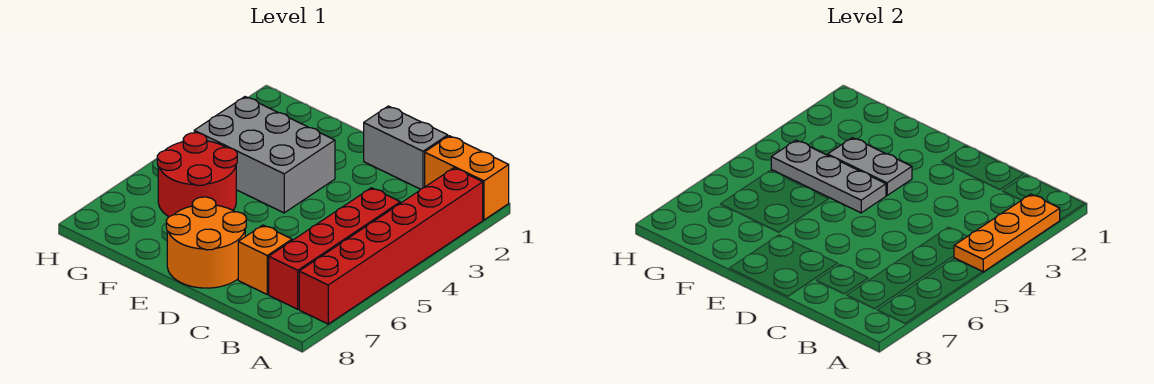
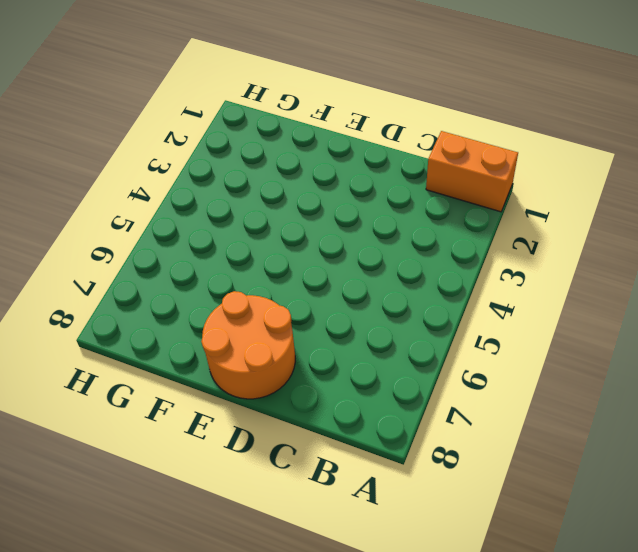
none -> red 1x6 brick [299,168,483,324]
none -> red 1x4 brick [269,188,400,309]

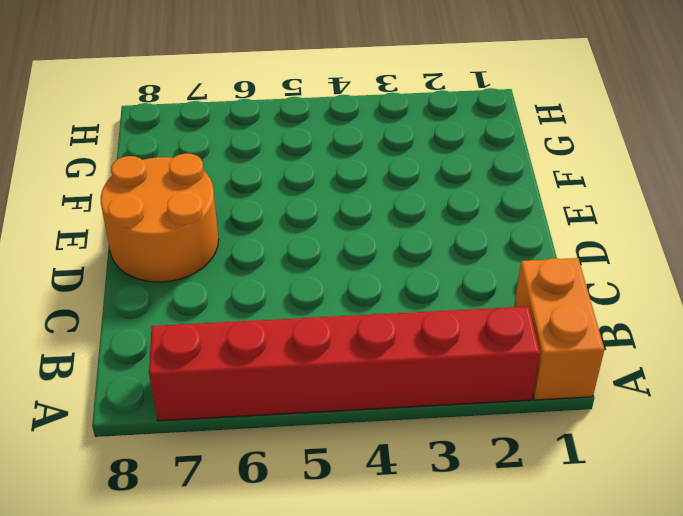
none -> red 1x4 brick [269,188,400,309]
none -> grey 1x2 brick [363,106,448,189]

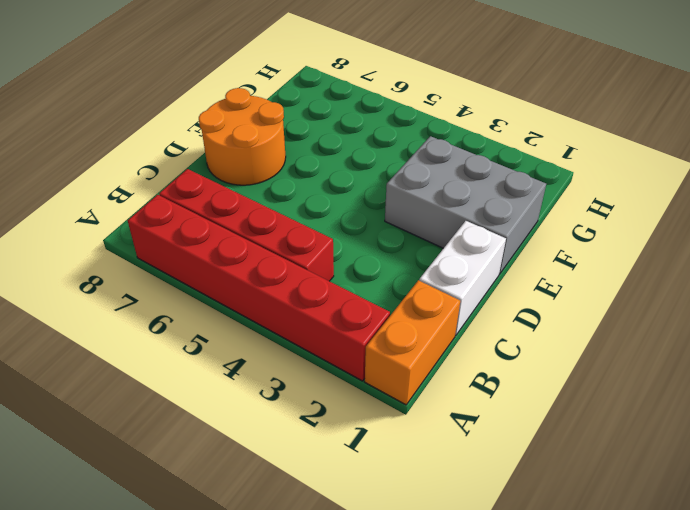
white 1x2 brick [419,221,506,335] -> grey 1x2 brick [363,106,448,189]
grey 2x3 brick [385,136,546,274] -> grey 2x3 brick turned to [194,97,335,213]
none -> orange 1x1 brick [238,225,292,294]
none -> red 2x2 round brick [157,133,237,217]

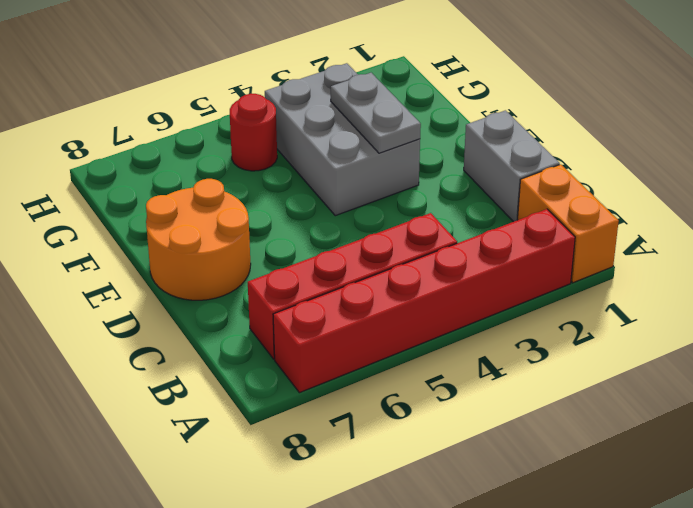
red 1x1 round brick [230,94,277,171] -> red 2x2 round brick [157,133,237,217]
none -> orange 1x1 brick [238,225,292,294]
none -> orange 1x3 plate [954,194,1060,272]

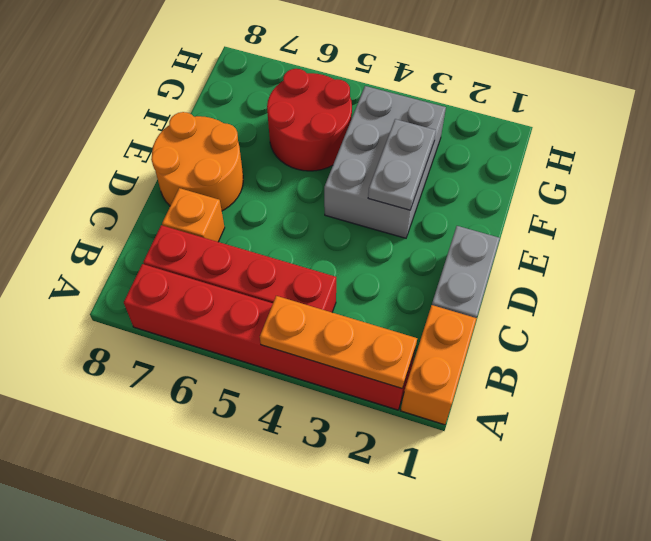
none -> grey 1x3 plate [771,140,886,213]

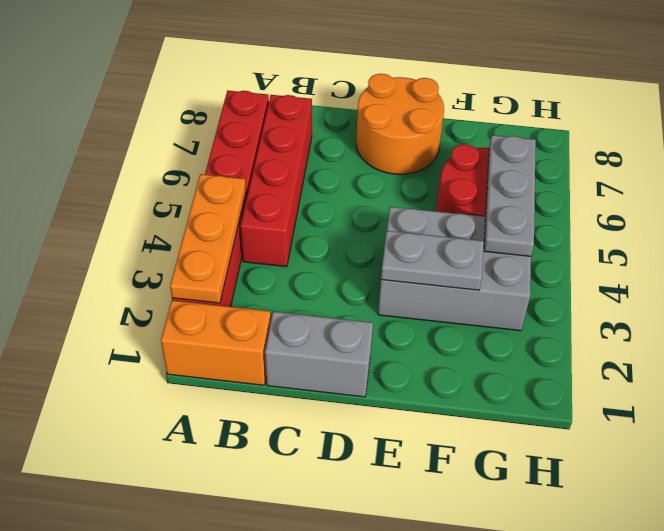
grey 1x3 plate [484,135,536,256] -> grey 1x3 plate turned to [771,140,886,213]
none -> orange 1x1 brick [238,225,292,294]

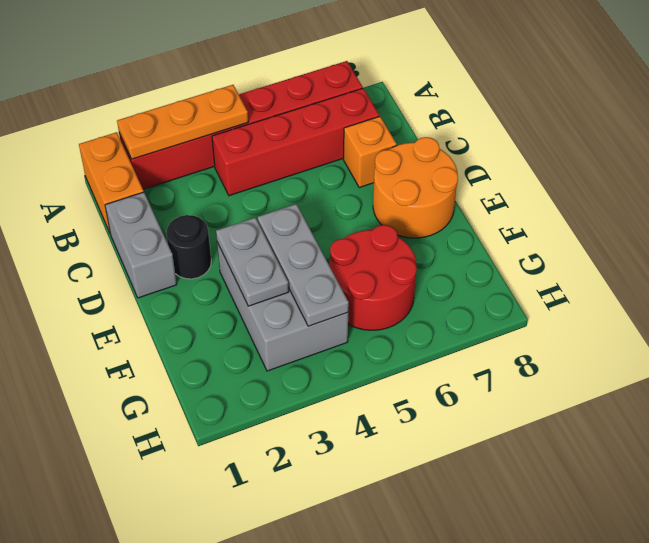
black 1x1 round brick [166,215,211,279] -> none

